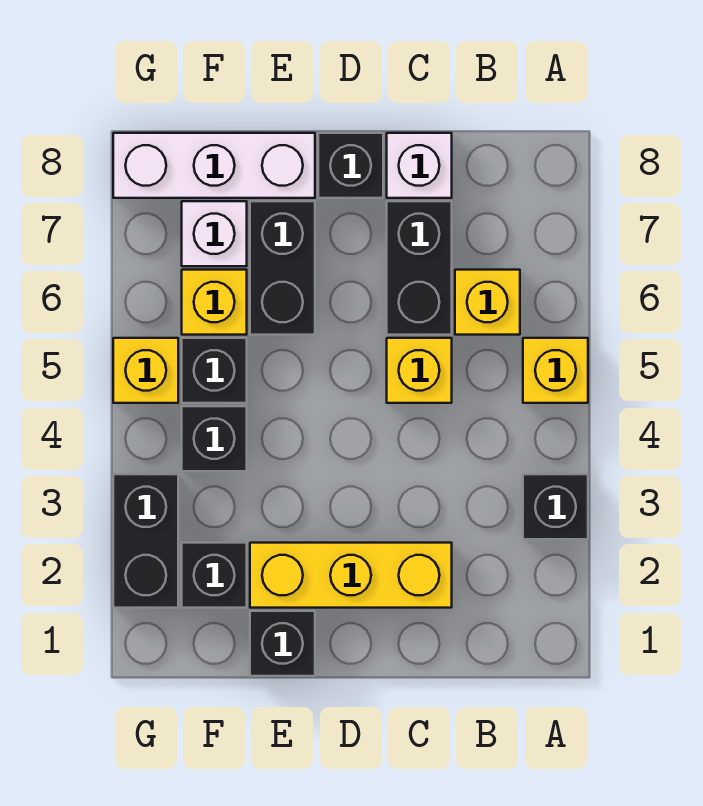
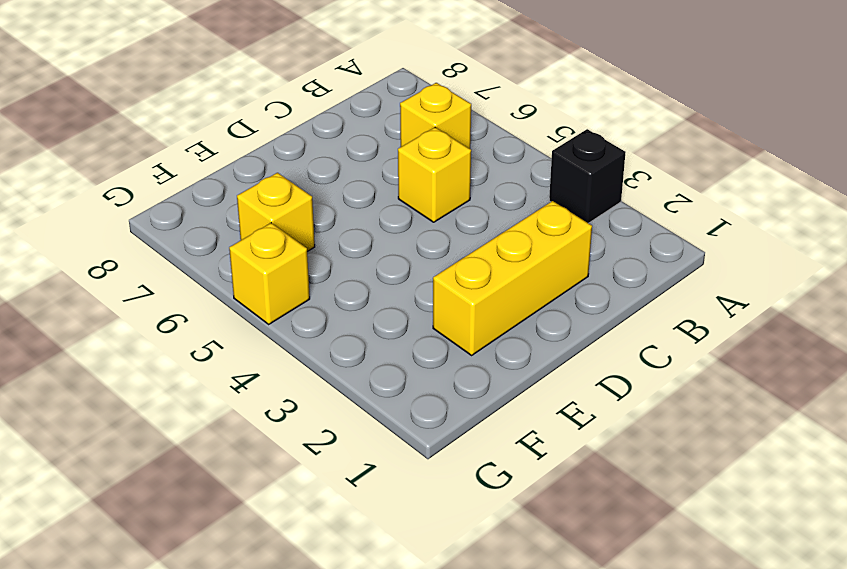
none -> yellow 1x1 brick [523,338,588,403]
none -> black 1x2 brick [387,201,452,335]
none -> white 1x1 brick [387,133,452,198]

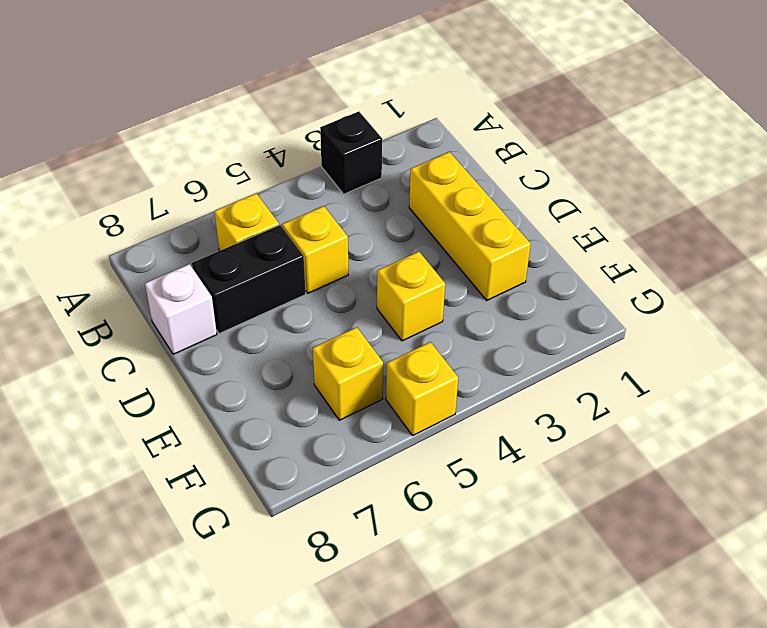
yellow 1x1 brick [377,252,445,341] -> yellow 1x1 brick moved to [523,338,588,403]
none -> black 1x1 brick [318,133,383,198]
none -> black 1x1 brick [250,611,315,676]
none -> black 1x2 brick [250,201,315,335]

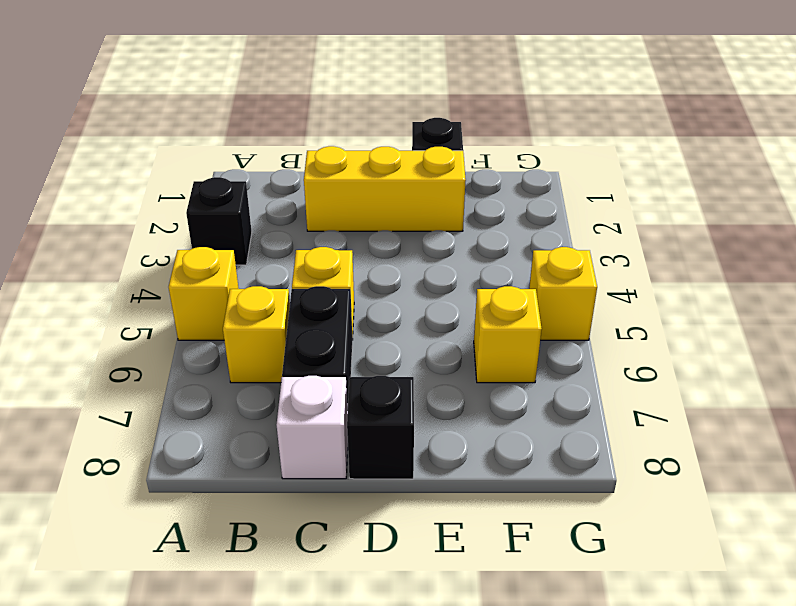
none -> black 1x2 brick [250,201,315,335]
none -> white 1x3 brick [113,133,315,198]
none -> black 1x1 brick [182,543,247,608]

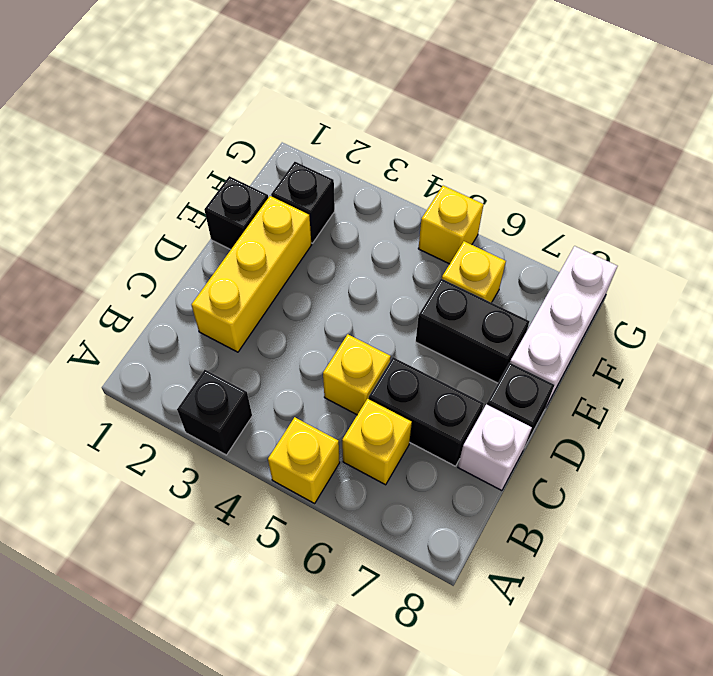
none -> black 1x1 brick [182,406,247,471]
none -> black 1x1 brick [182,338,247,403]
none -> white 1x1 brick [182,201,247,266]

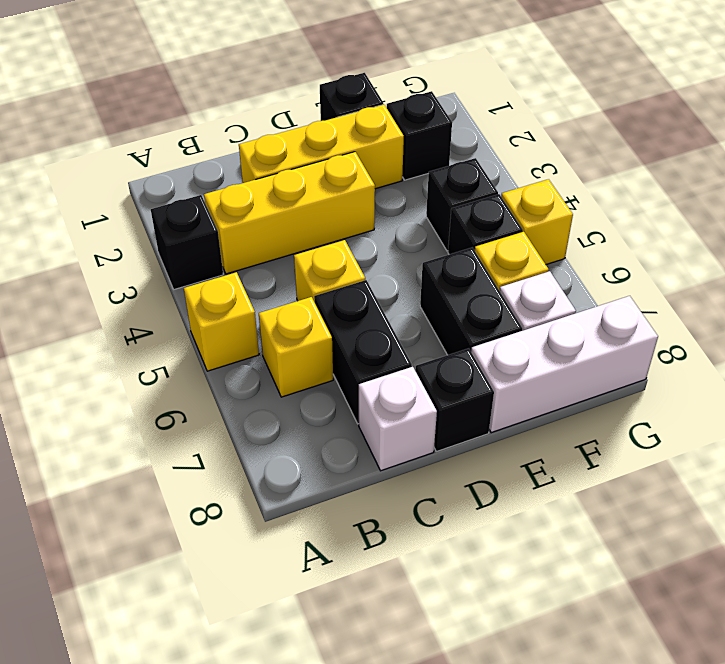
yellow 1x3 brick [204,152,375,274] -> none
none -> black 1x2 brick [113,474,178,608]

